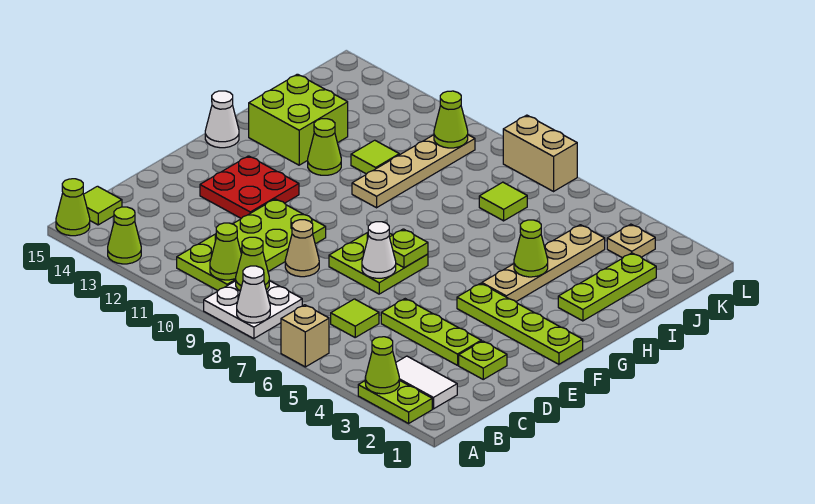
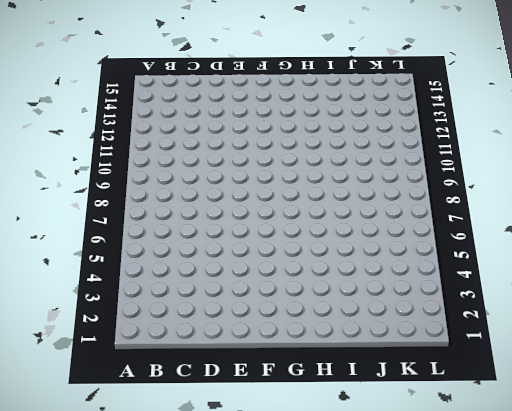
none -> lime 1x2 plate [358,380,432,423]
none -> tan 1x1 brick [281,305,329,367]
none -> white 2x2 plate [204,281,302,339]
none -> lime 1x1 cone [108,207,141,264]

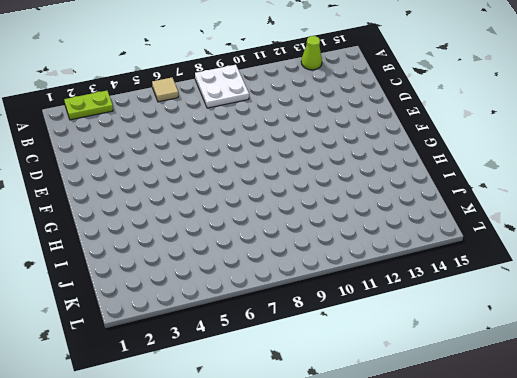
tan 1x1 tile [152,78,178,102] -> tan 1x1 brick [281,305,329,367]
none -> lime 1x1 cone [56,179,90,236]
none -> white 1x2 tile [396,356,457,409]
none -> lime 2x4 plate [177,199,326,291]
none -> lime 1x1 tile [84,186,122,225]

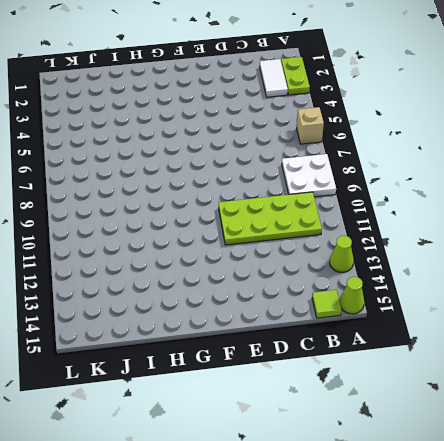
none -> lime 1x1 tile [331,299,379,337]
none -> lime 1x1 plate [459,341,507,379]
none -> lime 1x3 plate [381,299,481,365]
none -> tan 1x1 cone [285,220,319,277]

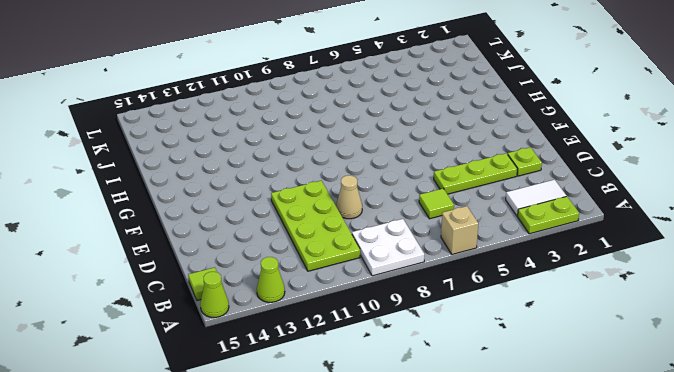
none -> lime 2x2 plate [329,233,428,294]
none -> red 2x2 plate [200,156,299,218]
none -> lime 1x4 plate [457,283,583,364]
none -> tan 1x4 plate [482,225,605,302]

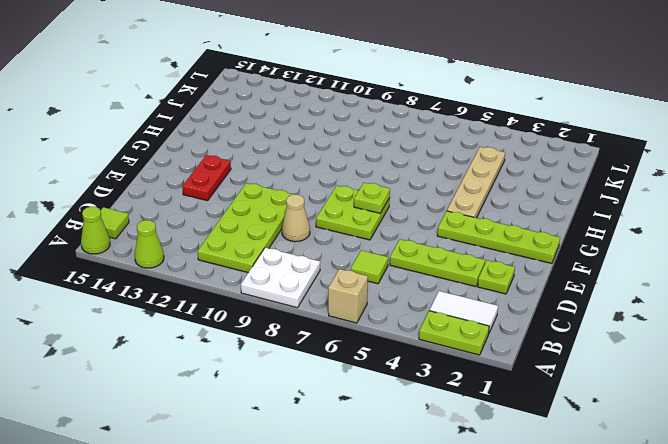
red 1x2 plate [182,155,231,201] -> red 2x2 plate [200,156,299,218]
none -> white 1x1 cone [205,91,239,148]
none -> lime 1x3 plate [558,253,656,321]
none -> tan 1x4 plate [352,135,475,208]
none -> lime 1x1 cone [308,119,341,175]

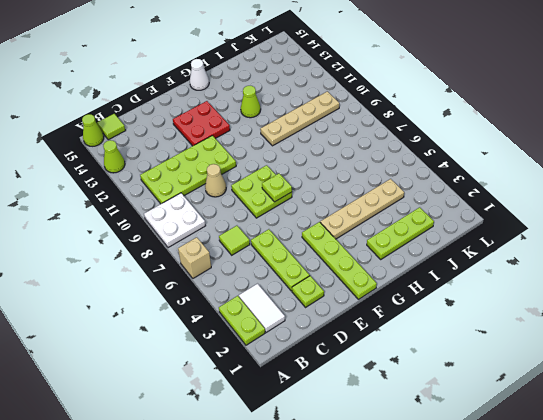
none -> lime 2x2 brick [249,74,348,165]
none -> lime 1x1 tile [351,140,399,174]
none -> lime 1x1 tile [479,182,527,221]
none -> tan 1x1 plate [607,224,655,258]

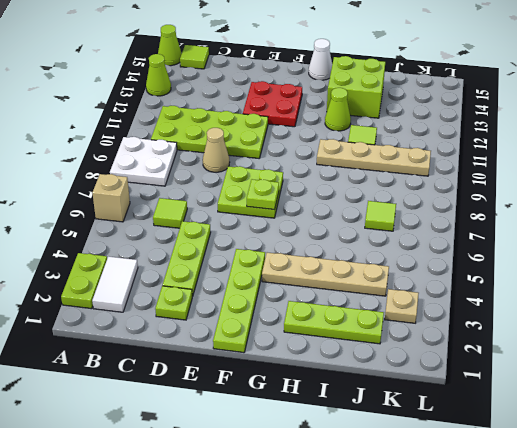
none -> tan 1x2 brick [503,115,577,191]
none -> lime 1x1 cone [365,337,399,394]
none -> white 1x1 cone [237,266,270,323]
none -> lime 1x1 cone [236,237,269,291]

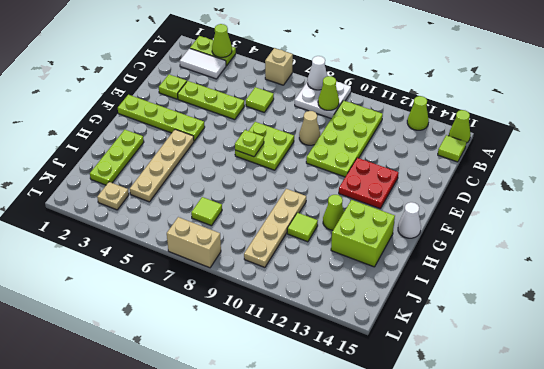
none -> lime 1x1 cone [210,223,241,280]
none -> white 1x1 cone [362,222,396,278]
none -> lime 1x1 cone [514,220,548,277]
none -> lime 1x1 cone [434,91,468,148]

